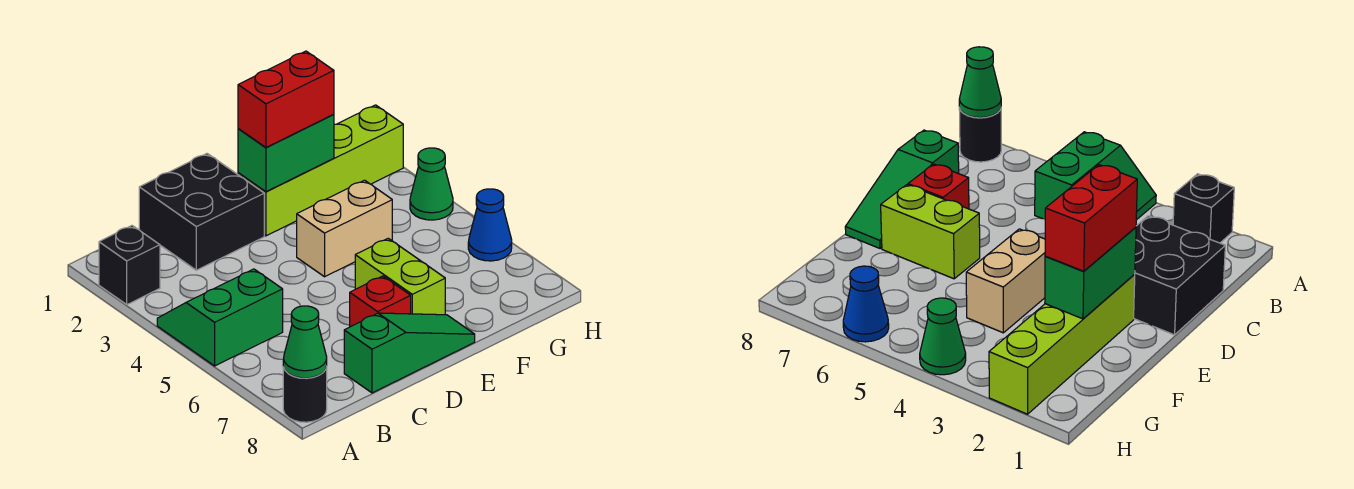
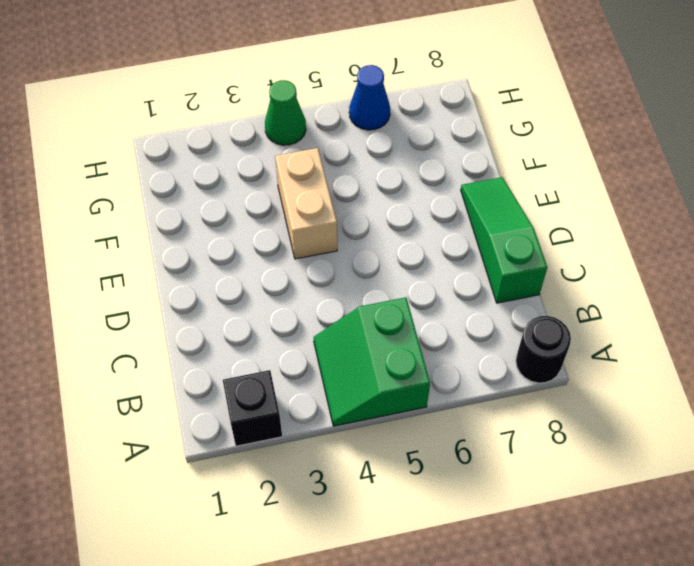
none -> black 2x2 brick [139,154,264,270]
none -> red 1x1 brick [350,276,411,327]
none -> lime 1x4 brick [238,105,403,236]

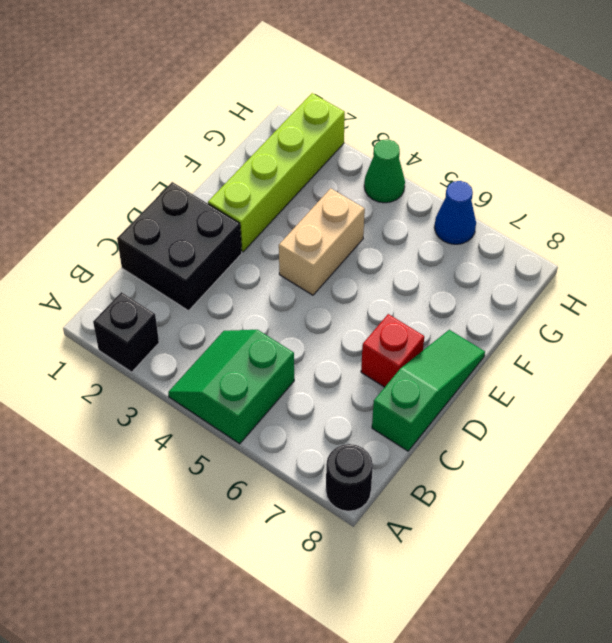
none -> lime 1x2 brick [355,238,445,315]
none -> green 1x1 cone [283,306,327,378]
none -> green 1x2 brick [238,115,334,192]

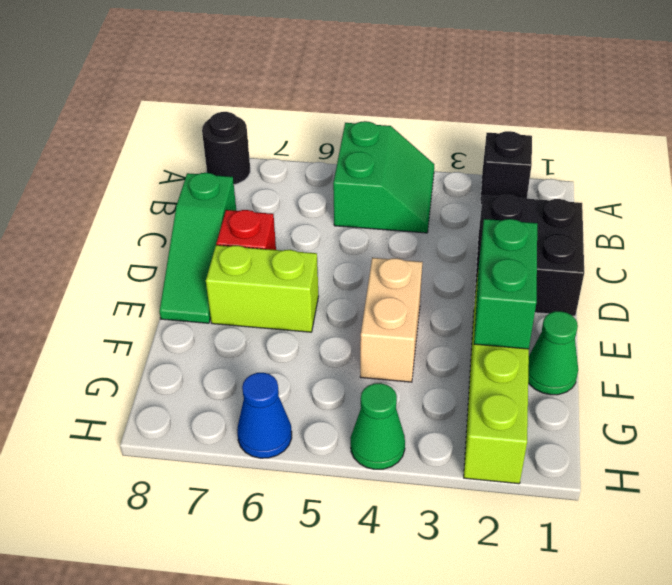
green 1x1 cone [528,311,578,395] -> green 1x1 cone moved to [283,306,327,378]
none -> red 1x2 brick [238,51,334,147]

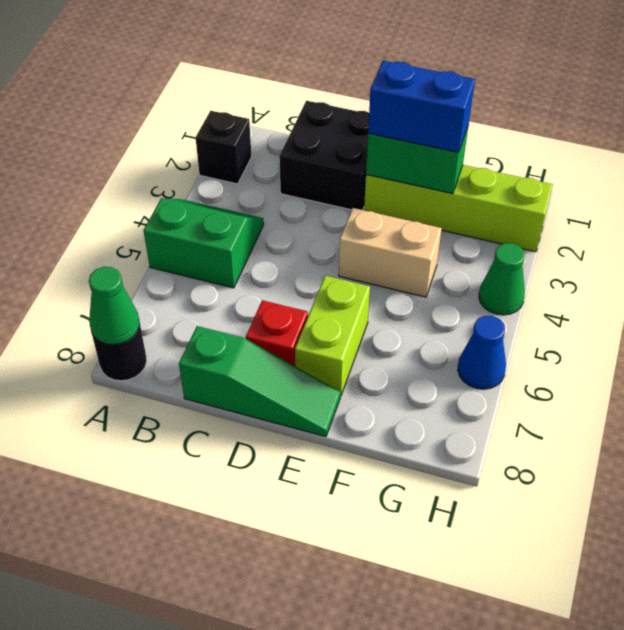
blue 1x2 brick [368,61,475,152] -> red 1x2 brick [238,51,334,147]

